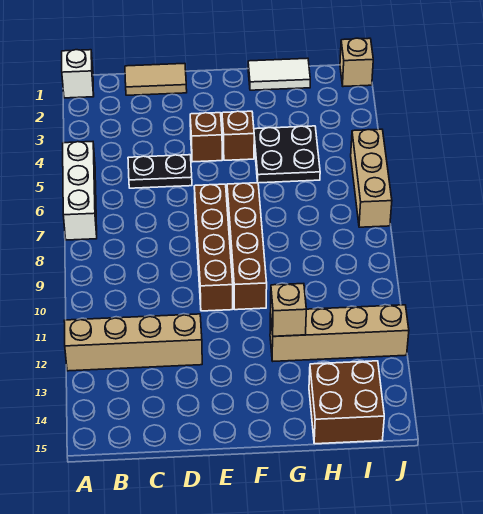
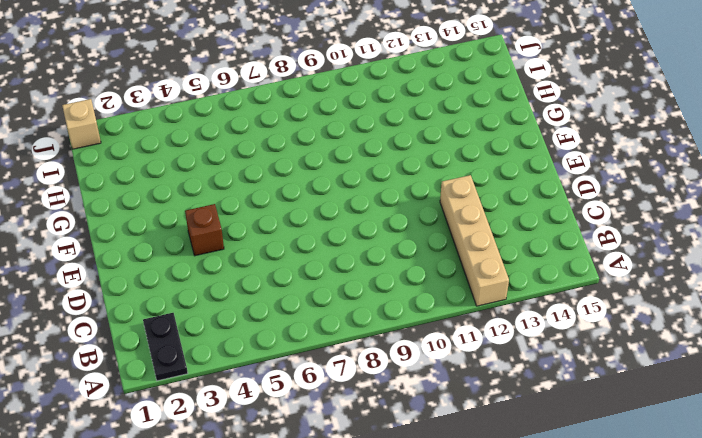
black 1x2 plate [143,313,188,381] -> black 1x2 plate moved to [128,155,192,188]
none -> white 1x1 brick [62,50,94,98]
none -> white 1x3 brick [63,142,97,240]
none -> tan 1x2 tile [125,63,187,95]

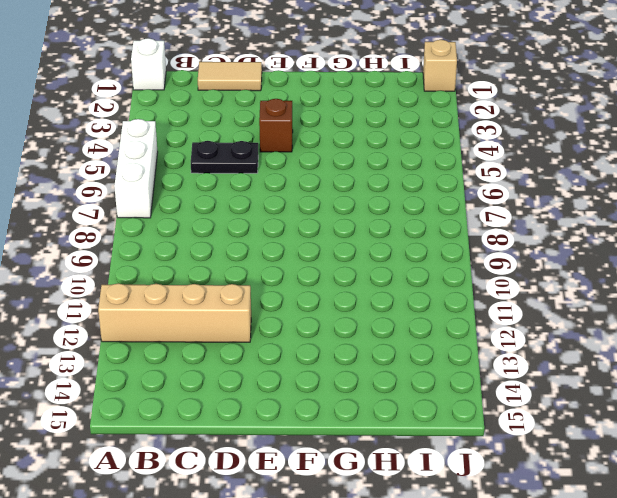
none -> brown 1x4 brick [194,184,233,311]
none -> brown 1x1 brick [222,111,254,160]
none -> brown 1x4 brick [227,183,267,310]

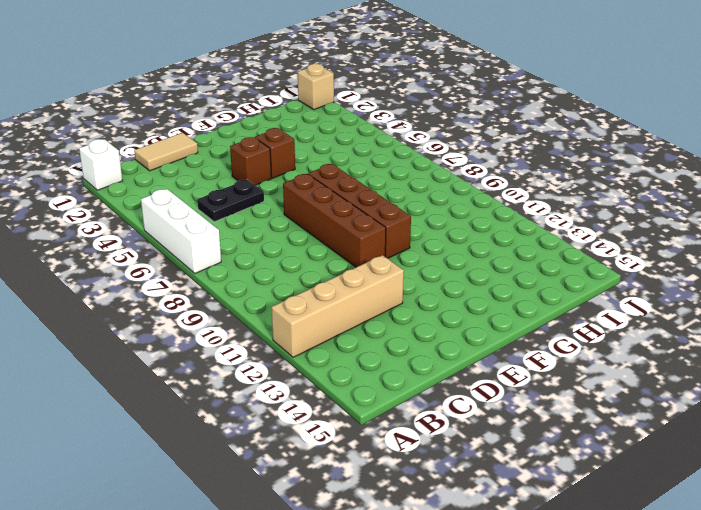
none -> white 1x2 tile [248,58,310,90]
none -> black 2x2 plate [254,126,320,183]
none -> tan 1x4 brick [270,305,409,361]

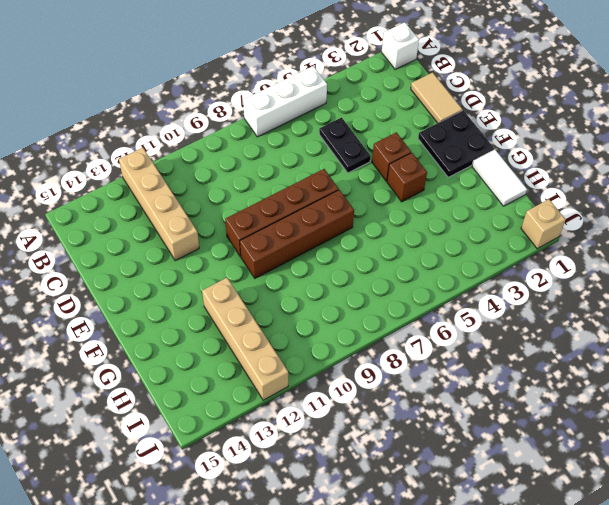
black 2x2 plate [418,110,494,177] -> black 2x2 plate moved to [254,126,320,183]
none -> brown 2x2 brick [309,361,384,444]
none -> tan 1x3 brick [351,129,392,227]
none -> tan 1x1 brick [271,284,306,336]

